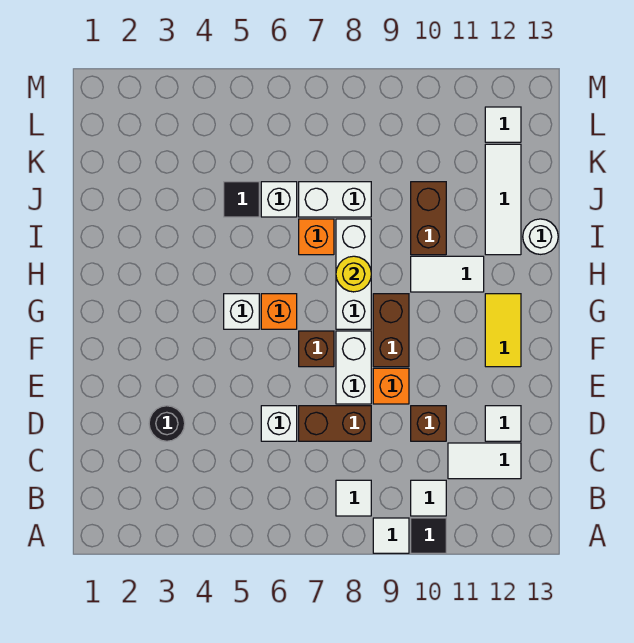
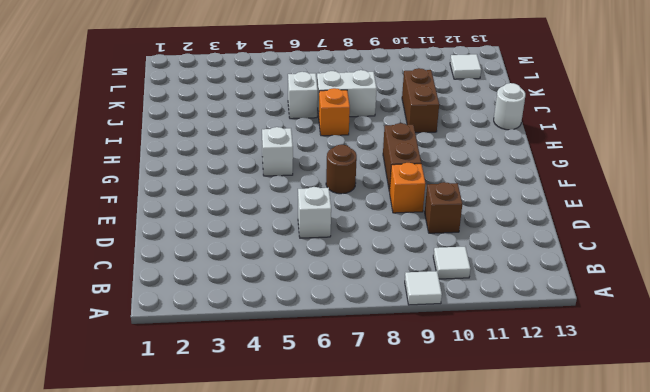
brown 1x1 round brick [326,145,357,194] -> brown 1x1 brick [299,331,334,367]
none -> black 1x1 tile [411,518,446,553]
none -> white 1x1 tile [336,480,371,516]
none -> white 1x2 tile [448,443,521,479]

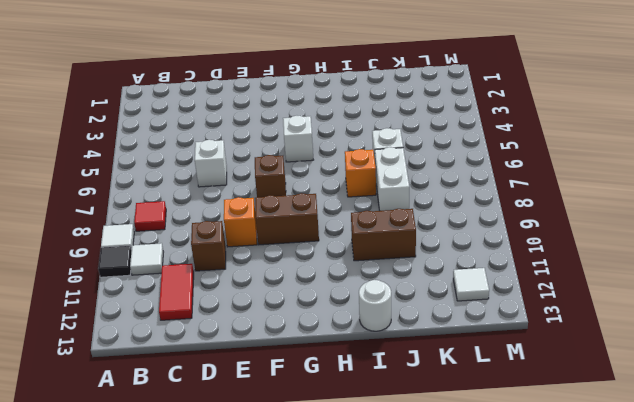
red 1x1 tile [134,201,166,231] -> white 1x1 tile [336,480,371,516]
red 1x2 tile [159,264,194,320] -> white 1x2 tile [448,443,521,479]
none -> black 1x1 round brick [149,406,185,441]
none -> brown 1x2 brick [299,406,371,441]
none -> white 1x1 tile [485,406,521,441]

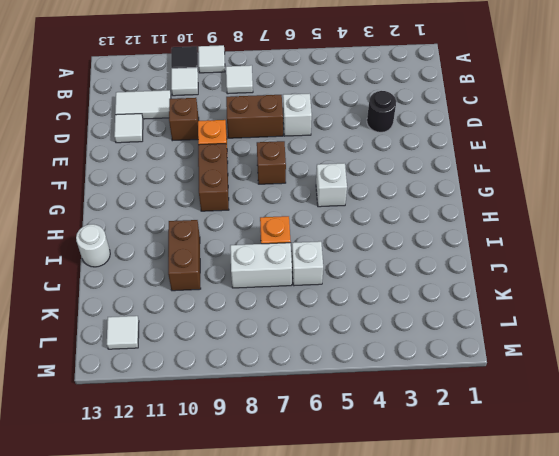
none -> white 1x2 brick [336,331,371,404]
none -> yellow 1x2 tile [485,294,521,367]
none -> orange 1x1 brick [261,294,297,329]

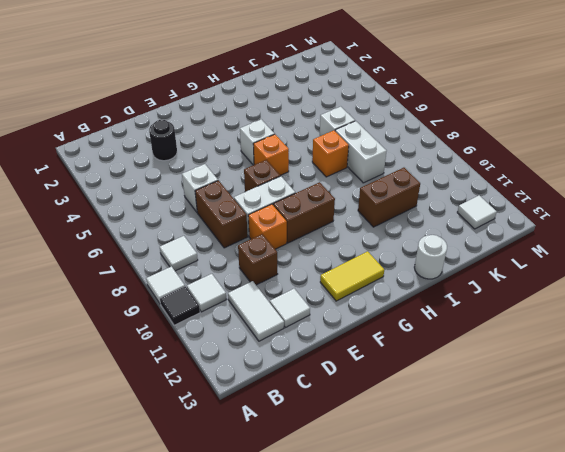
none -> white 1x3 brick [336,219,371,329]
none -> white 1x2 tile [411,256,484,292]
none -> white 1x3 tile [485,144,521,255]

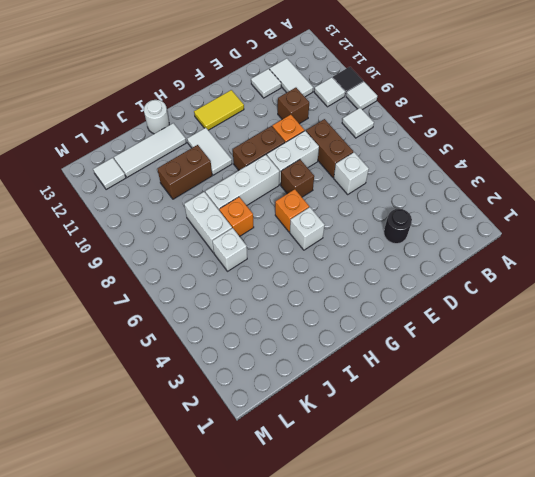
none -> black 1x1 tile [224,182,259,217]
none -> yellow 1x1 round brick [336,256,371,292]

